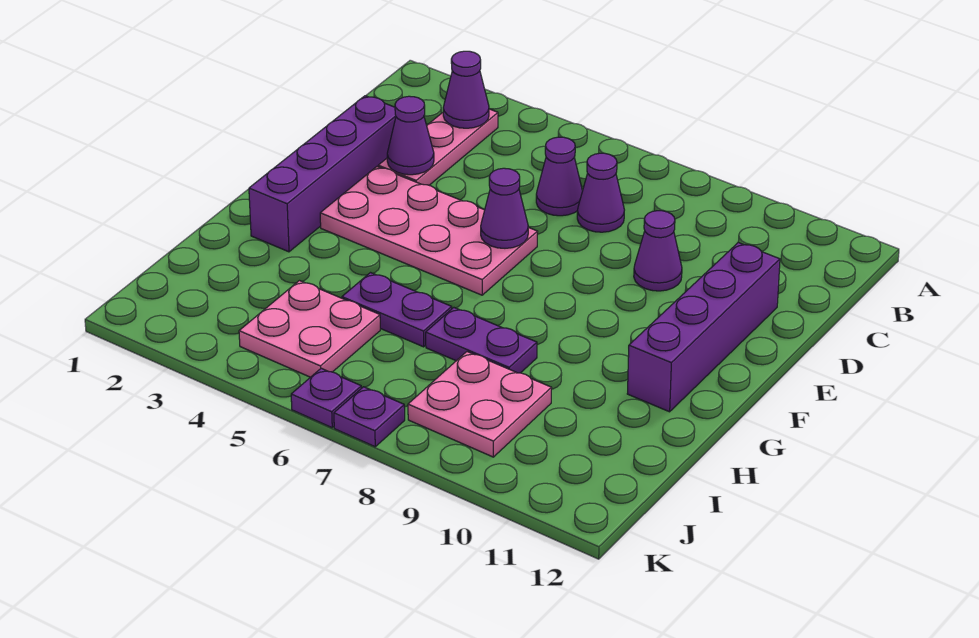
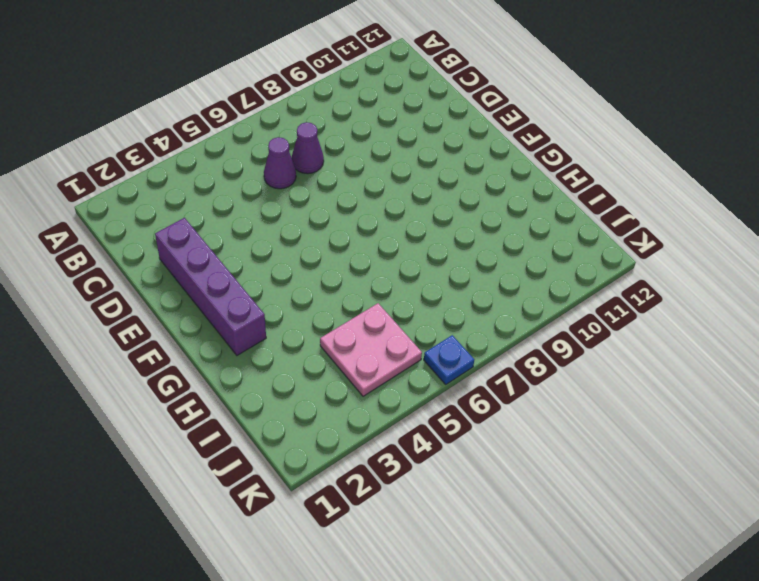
blue 1x1 plate [424,335,474,384] -> purple 1x1 plate [291,368,362,428]
none -> pink 1x3 plate [378,109,498,185]
none -> purple 1x1 cone [634,211,682,291]
none -> purple 1x4 brick [627,243,780,412]

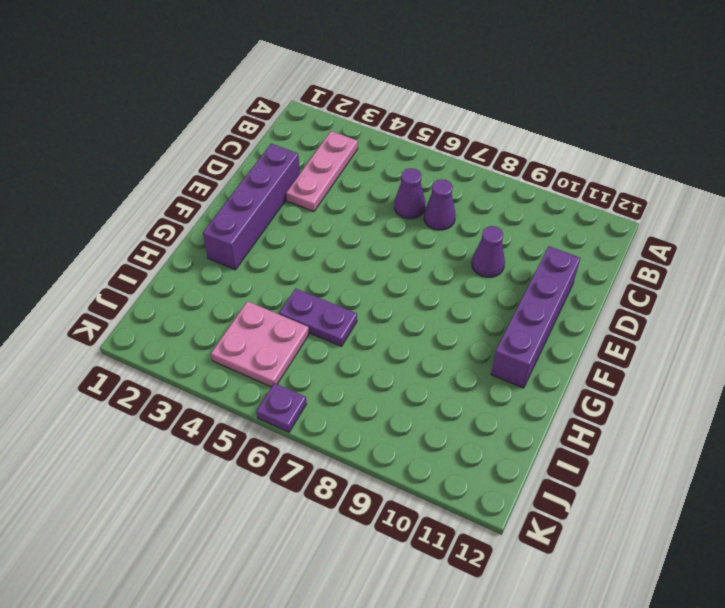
none -> pink 2x4 plate [320,167,538,295]
none -> purple 1x2 plate [426,308,537,373]
none -> pink 2x2 plate [408,352,551,457]

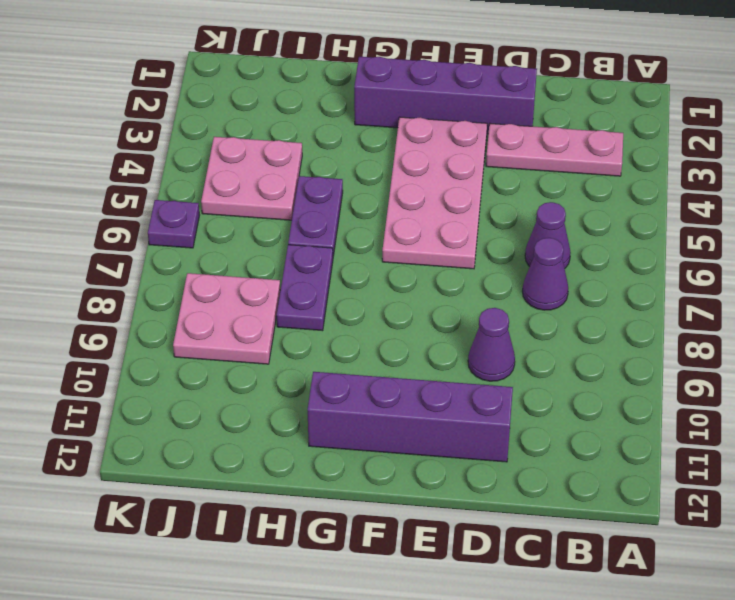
none -> purple 1x1 plate [334,387,405,447]
none -> purple 1x1 cone [443,51,489,128]
none -> purple 1x1 cone [387,96,434,175]

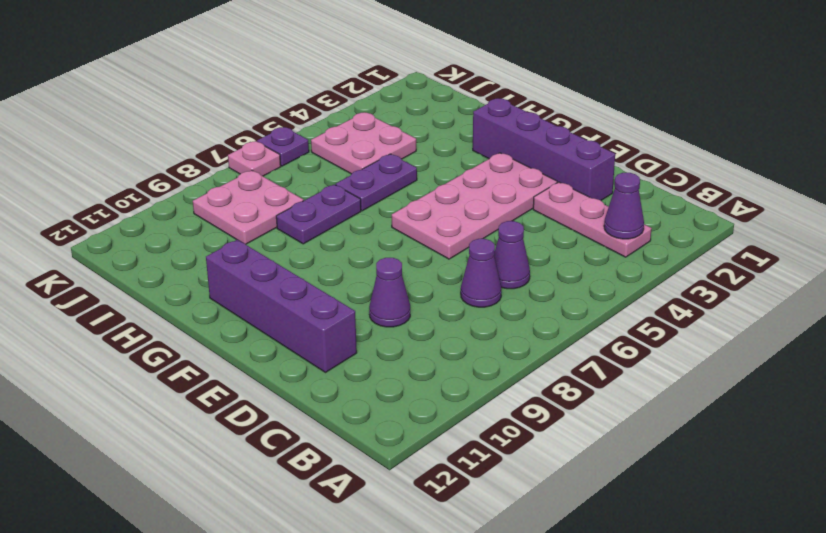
pink 1x1 plate [228,141,281,176] -> purple 1x1 plate [334,387,405,447]
none -> purple 1x1 cone [387,96,434,175]
none -> purple 1x1 cone [481,168,528,248]

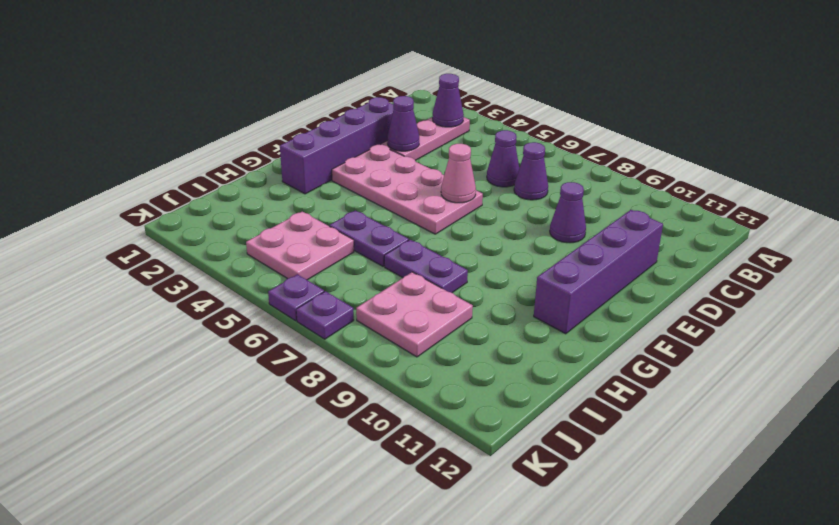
pink 1x1 cone [441,144,476,203] -> purple 1x1 cone [481,168,528,248]

